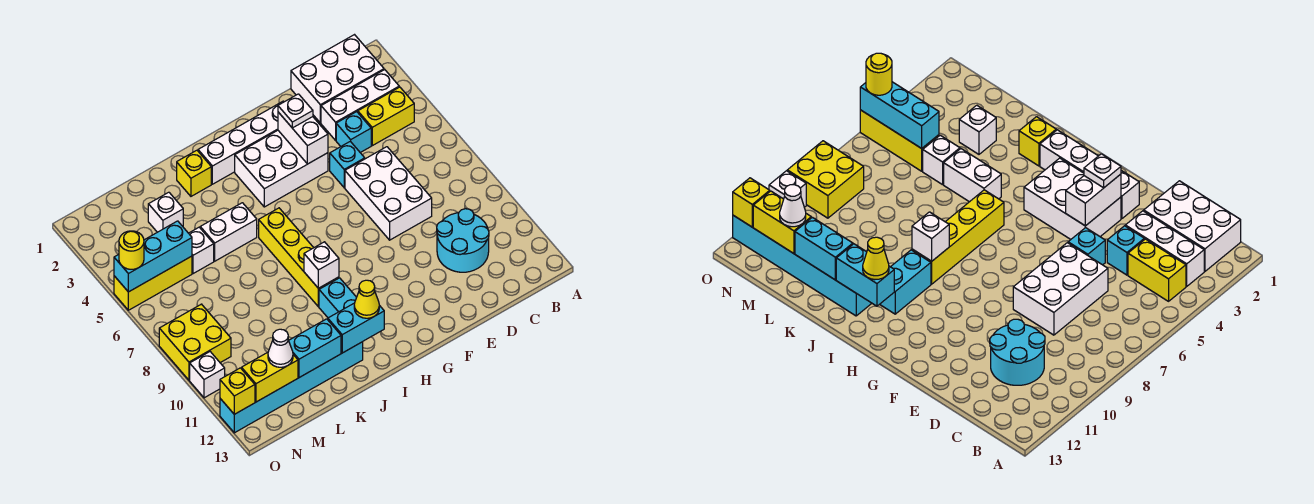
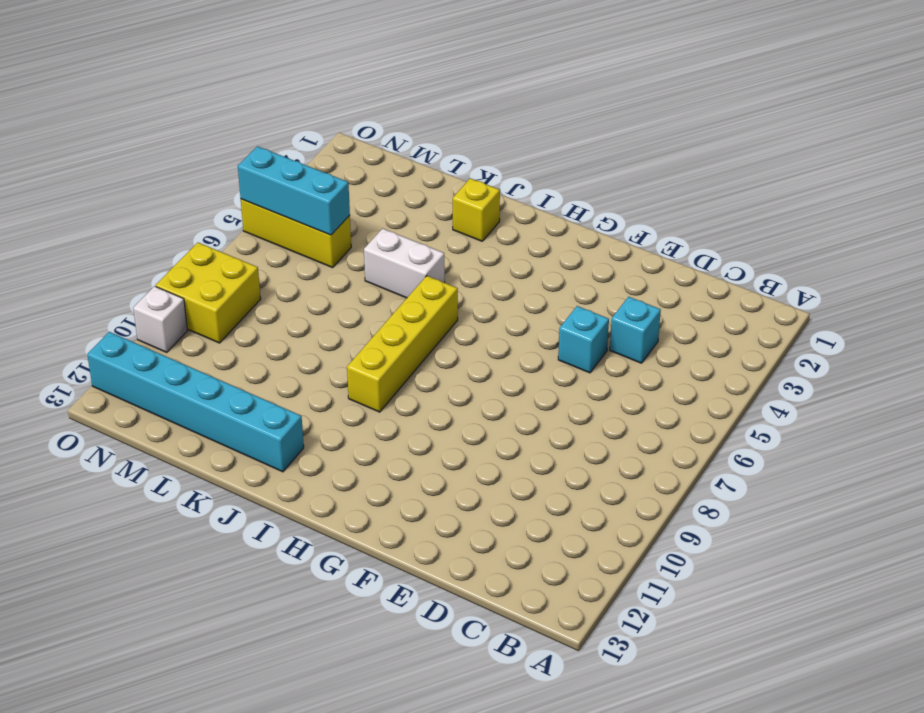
none -> white 2x3 brick [291,35,384,123]
none -> white 1x3 brick [321,70,399,140]
none -> yellow 1x2 brick [358,87,414,146]
none -> cyan 2x2 round brick [437,209,489,272]

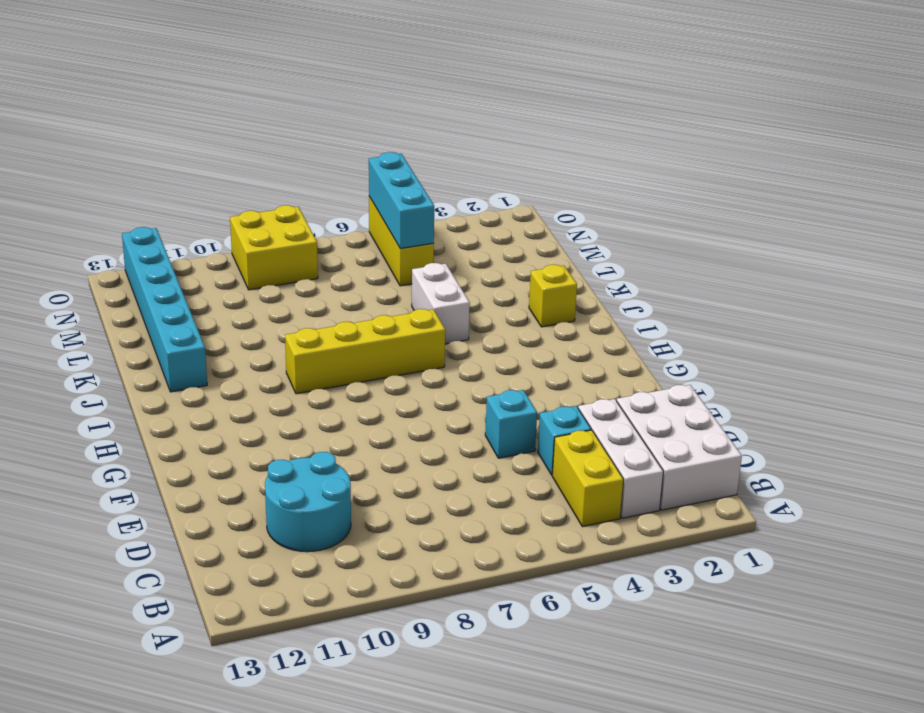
none -> white 2x3 brick [345,147,432,240]
none -> white 1x4 brick [198,101,284,184]
none -> white 2x3 brick [235,130,328,207]
none -> cyan 1x2 brick [319,278,357,318]

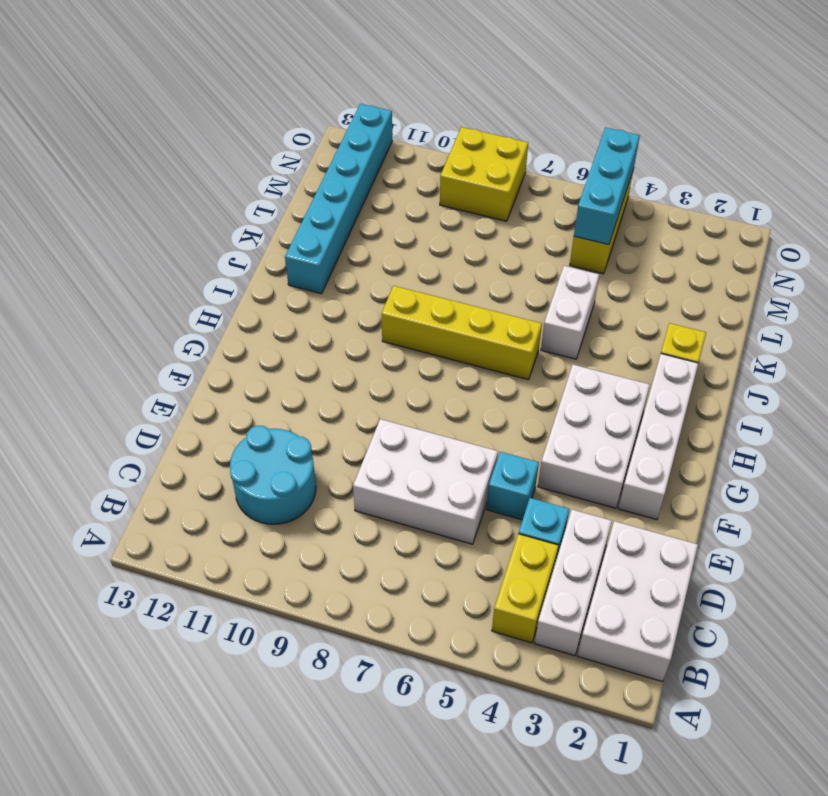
none -> cyan 1x2 brick [319,278,357,318]
none -> white 1x1 brick [148,192,183,232]
none -> white 1x1 brick [189,227,214,274]
none -> white 1x1 brick [190,352,225,398]

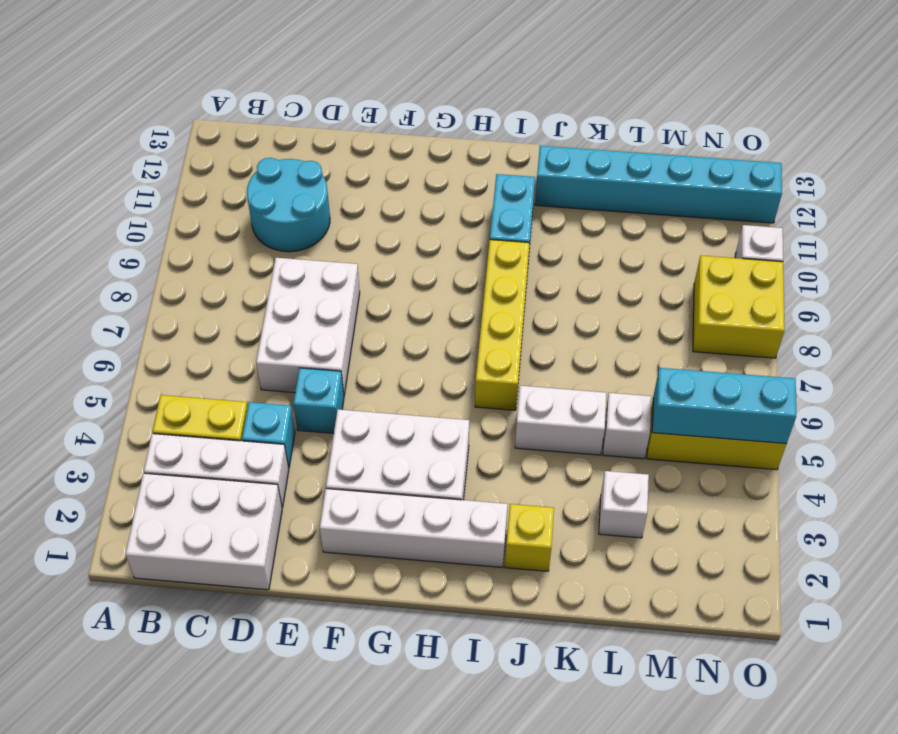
none -> white 1x2 brick [278,112,328,164]
none -> white 1x1 brick [304,242,339,288]
none -> cyan 1x2 brick [328,303,384,353]
none -> cyan 1x2 brick [289,319,341,377]

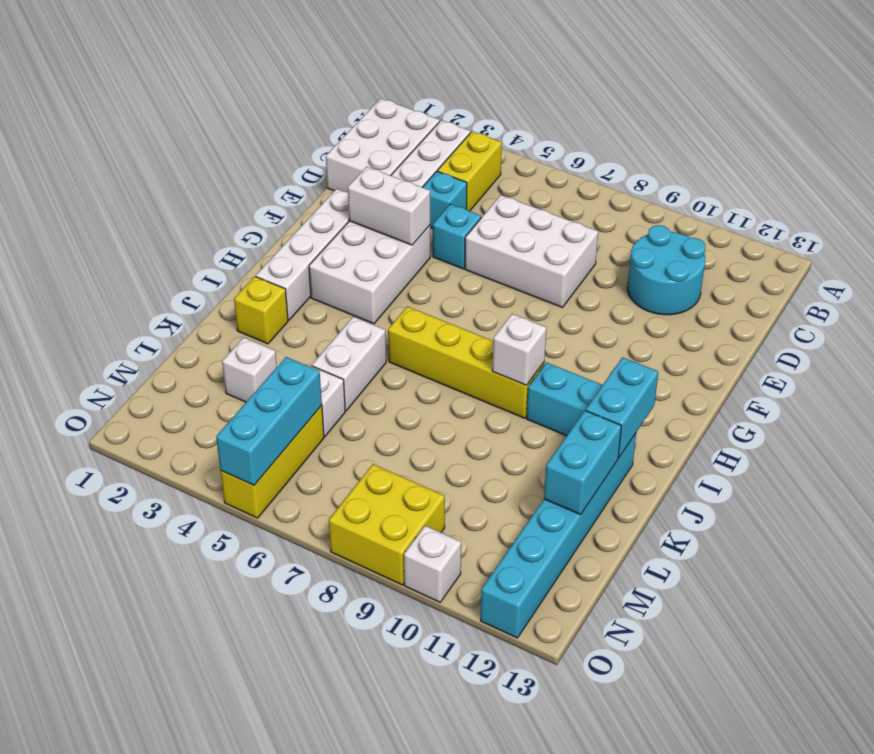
none -> yellow 1x2 brick [241,352,298,402]
none -> yellow 1x1 brick [220,368,255,414]
none -> white 1x1 plate [278,94,313,128]
none -> yellow 1x1 cone [354,280,379,318]

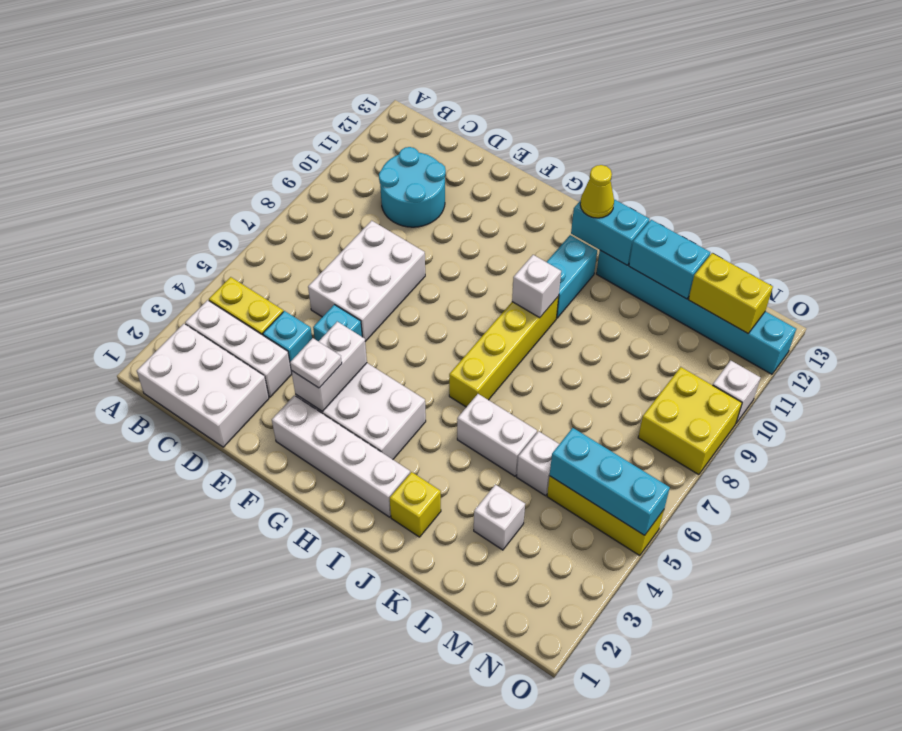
none -> yellow 1x1 brick [220,368,255,414]
none -> white 1x1 cone [268,329,293,367]
none -> yellow 1x1 round brick [119,231,144,269]

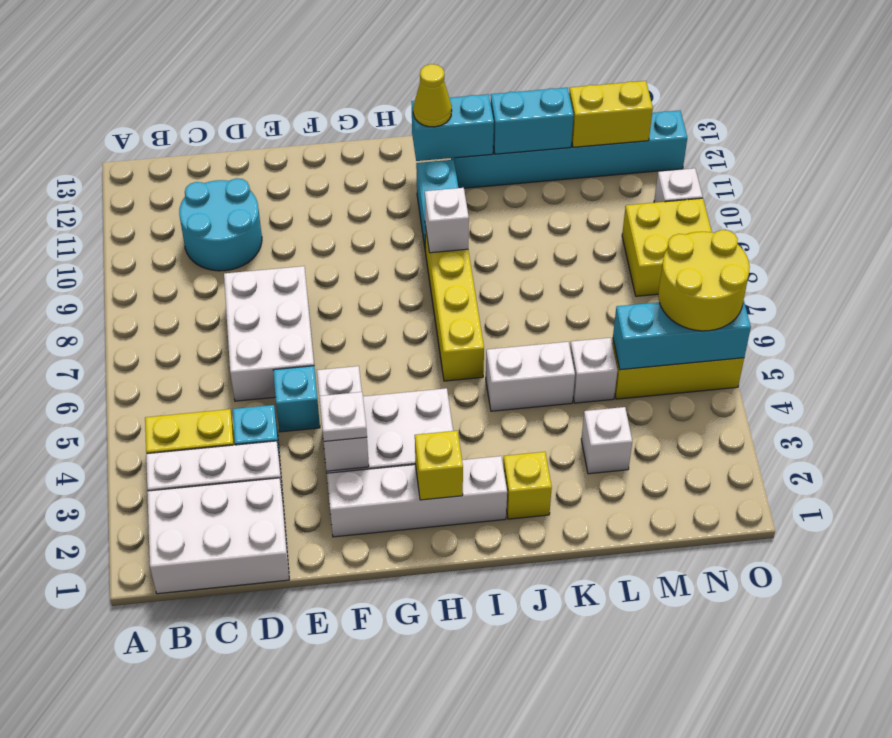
yellow 1x1 brick [415,431,463,500] -> yellow 1x1 brick moved to [220,368,255,414]
yellow 2x2 round brick [658,230,750,331] -> yellow 1x1 round brick [119,231,144,269]
none -> white 1x1 cone [268,329,293,367]

